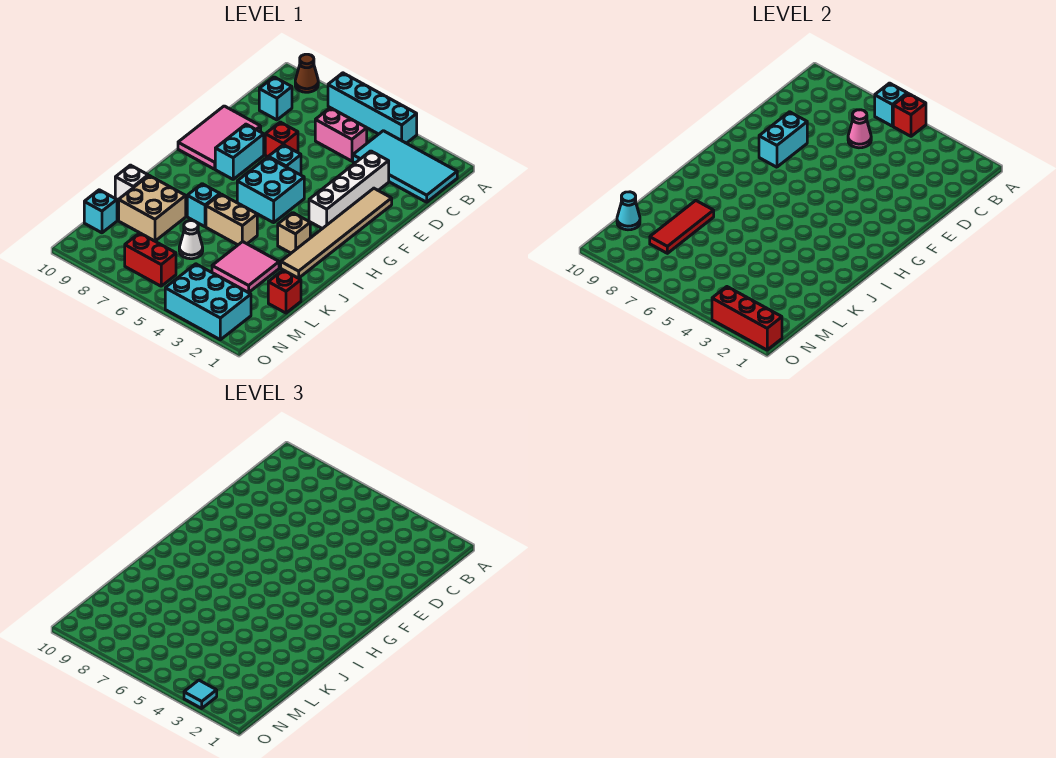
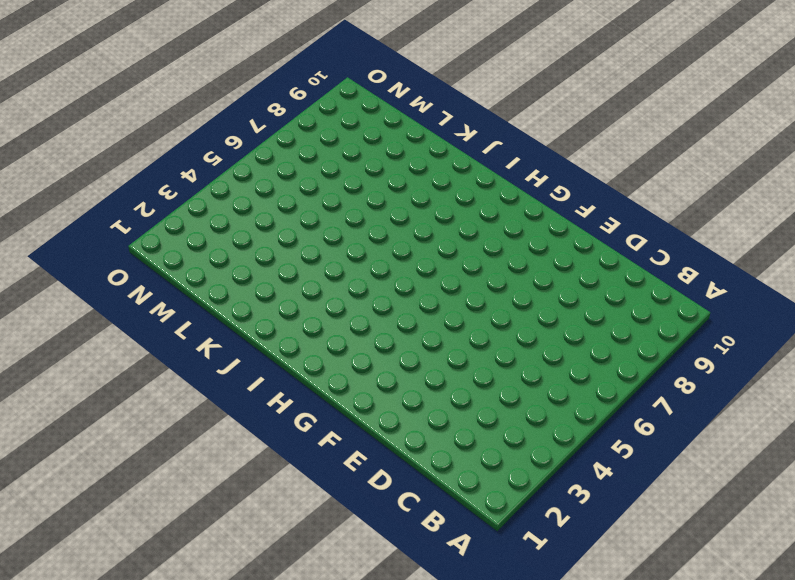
none -> cyan 1x4 brick [328,73,417,143]
none -> brown 1x1 cone [295,54,318,92]
none -> cyan 2x4 tile [353,131,457,202]
none -> pink 1x2 brick [315,108,367,161]

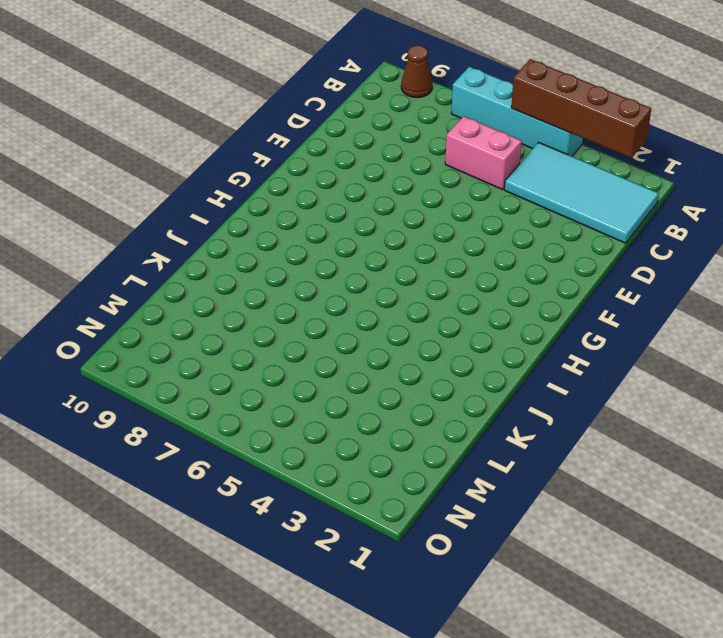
brown 1x4 brick [511,59,651,158] -> red 1x1 brick [893,94,926,136]
none -> cyan 1x1 brick [259,77,292,120]
none -> white 1x4 brick [309,151,389,229]
none -> tan 1x6 tile [281,188,392,278]
none -> red 1x1 brick [265,122,298,157]

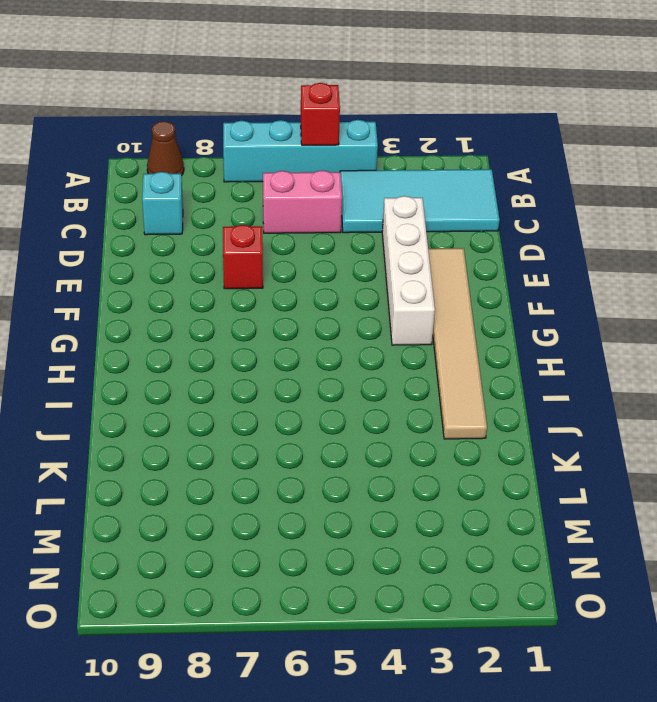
none -> pink 2x3 tile [178,106,261,169]
none -> cyan 1x1 brick [269,145,301,175]
none -> cyan 1x2 brick [215,124,264,179]
none -> cyan 2x2 brick [237,157,304,223]

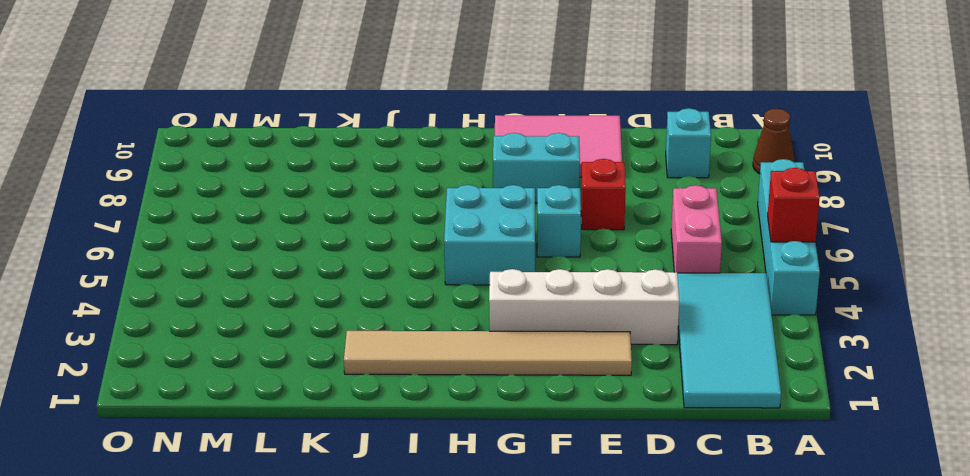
none -> tan 1x1 brick [278,213,310,253]
none -> tan 1x2 brick [206,194,257,245]
none -> cyan 1x1 brick [187,184,220,227]
none -> pink 2x2 tile [212,242,279,293]

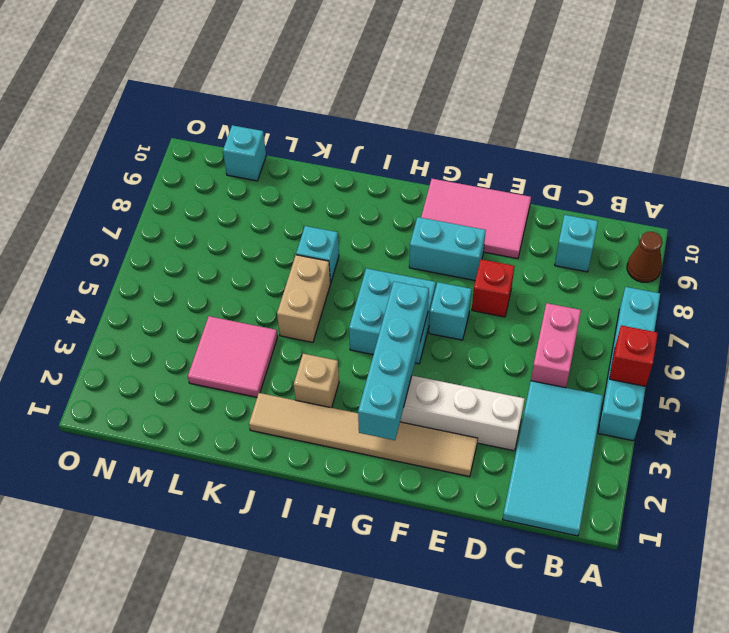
cyan 1x4 brick [358,281,429,440] -> none
none -> tan 2x2 brick [119,176,186,241]
none -> white 1x1 brick [115,165,148,200]
none -> red 1x1 brick [268,270,301,313]
none -> white 1x1 cone [179,221,203,259]

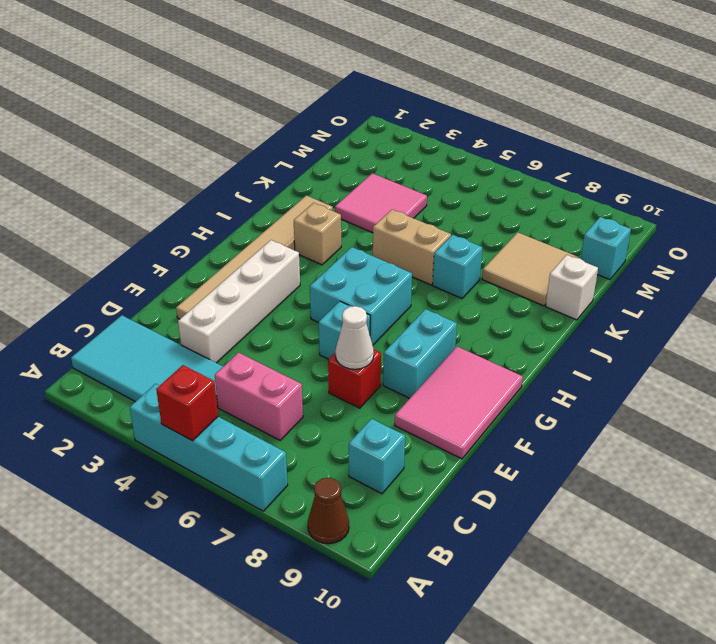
white 1x1 cone [335,306,374,369] -> white 1x1 cone moved to [179,221,203,259]
tan 2x2 tile [482,232,579,306] -> tan 2x2 brick [119,176,186,241]
none -> red 1x1 brick [268,270,301,313]
none -> cyan 2x3 brick [165,264,251,340]
none -> red 1x2 brick [125,233,176,286]
none -> cyan 1x1 brick [875,83,907,126]

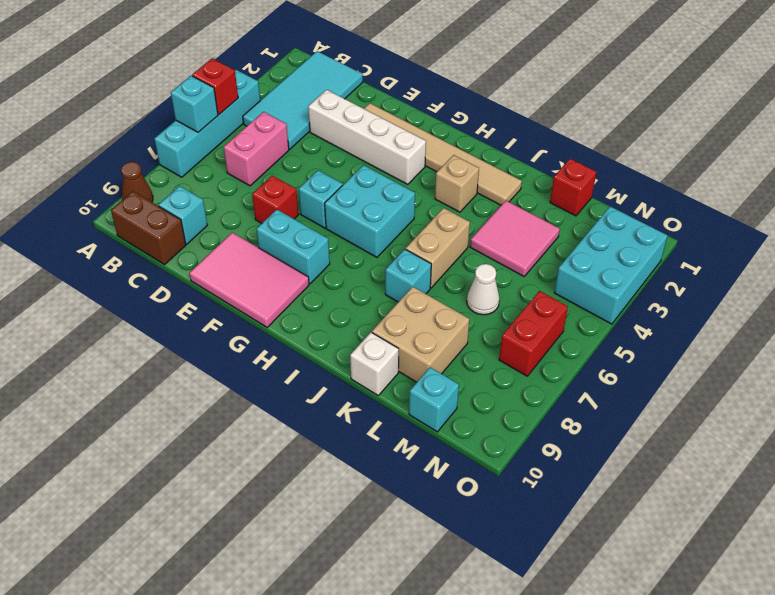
brown 1x2 brick [111,191,186,264] -> none
none -> pink 1x1 cone [848,110,871,148]
none -> cyan 1x2 brick [759,112,807,167]
none -> red 1x3 tile [650,200,714,253]
none -> cyan 1x1 cone [617,192,640,230]

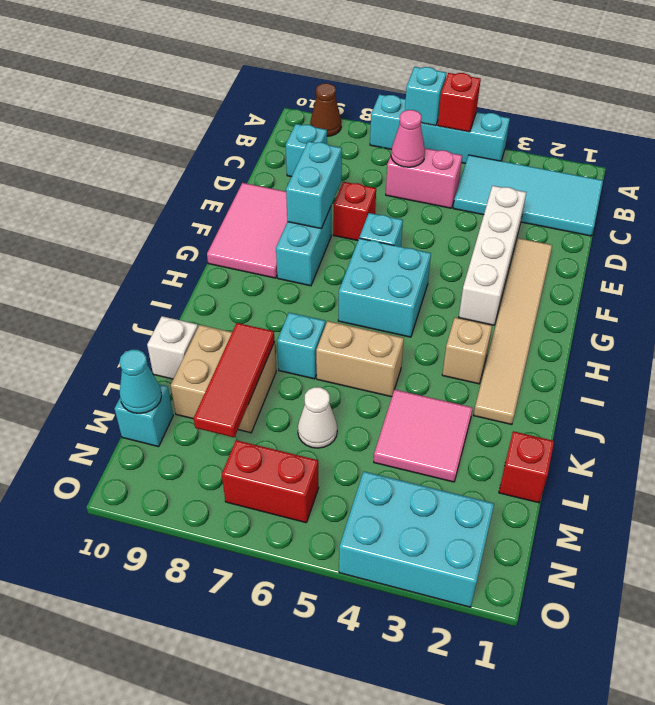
none -> red 1x3 brick [712,287,782,350]
none -> cyan 1x1 tile [184,680,217,708]

